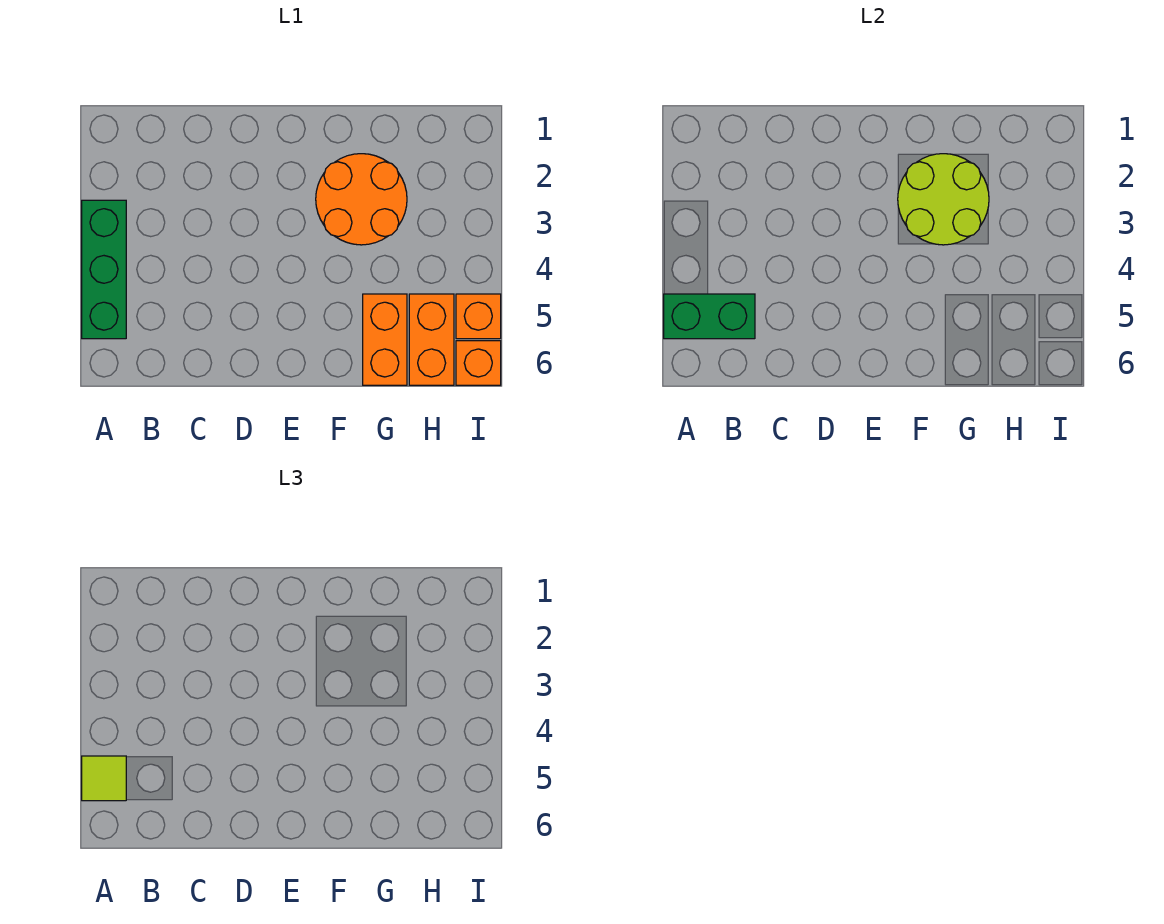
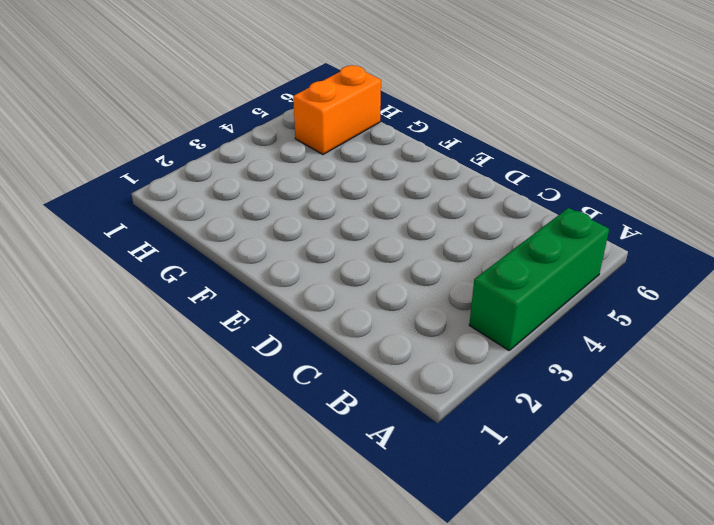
none -> orange 2x2 round brick [316,154,407,245]
none -> orange 1x2 brick [363,294,407,385]

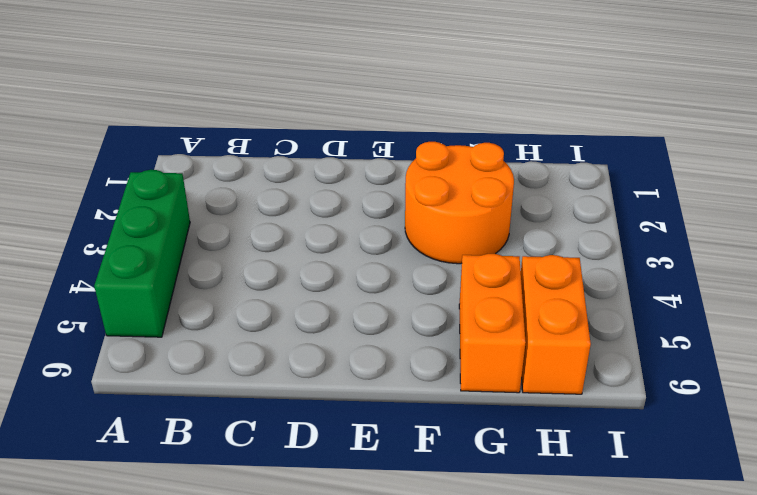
none -> orange 1x1 brick [456,294,501,339]
none -> orange 1x1 brick [456,341,501,385]

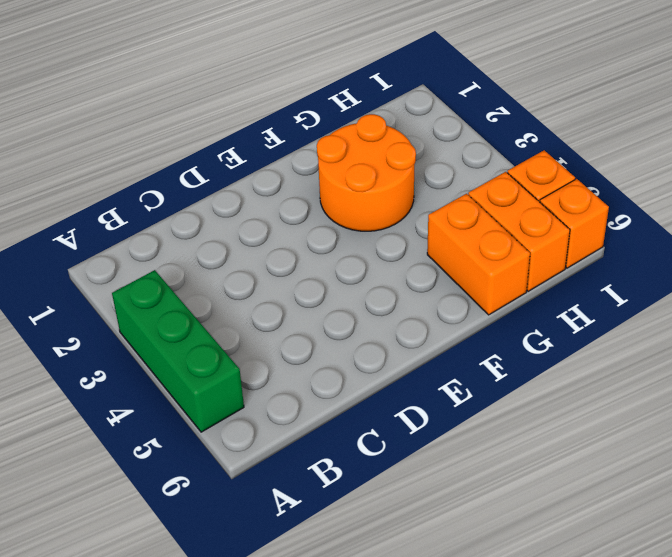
none -> green 1x2 brick [664,294,755,339]
none -> lime 2x2 round brick [898,154,989,245]

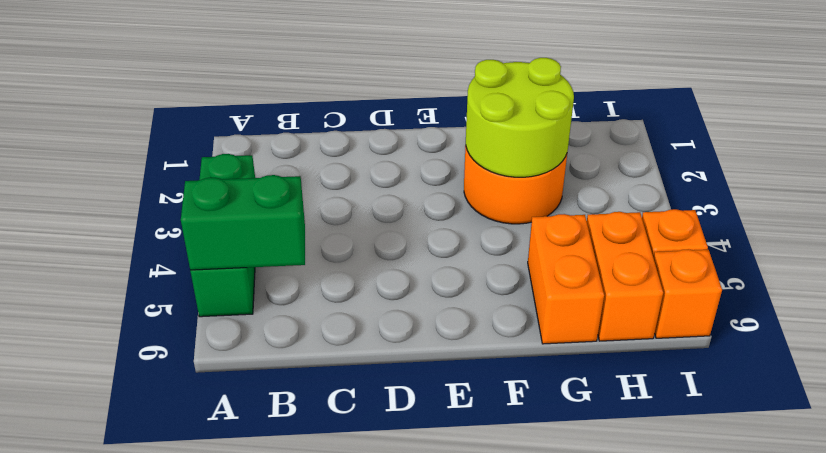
none -> lime 1x1 tile [82,756,126,801]

